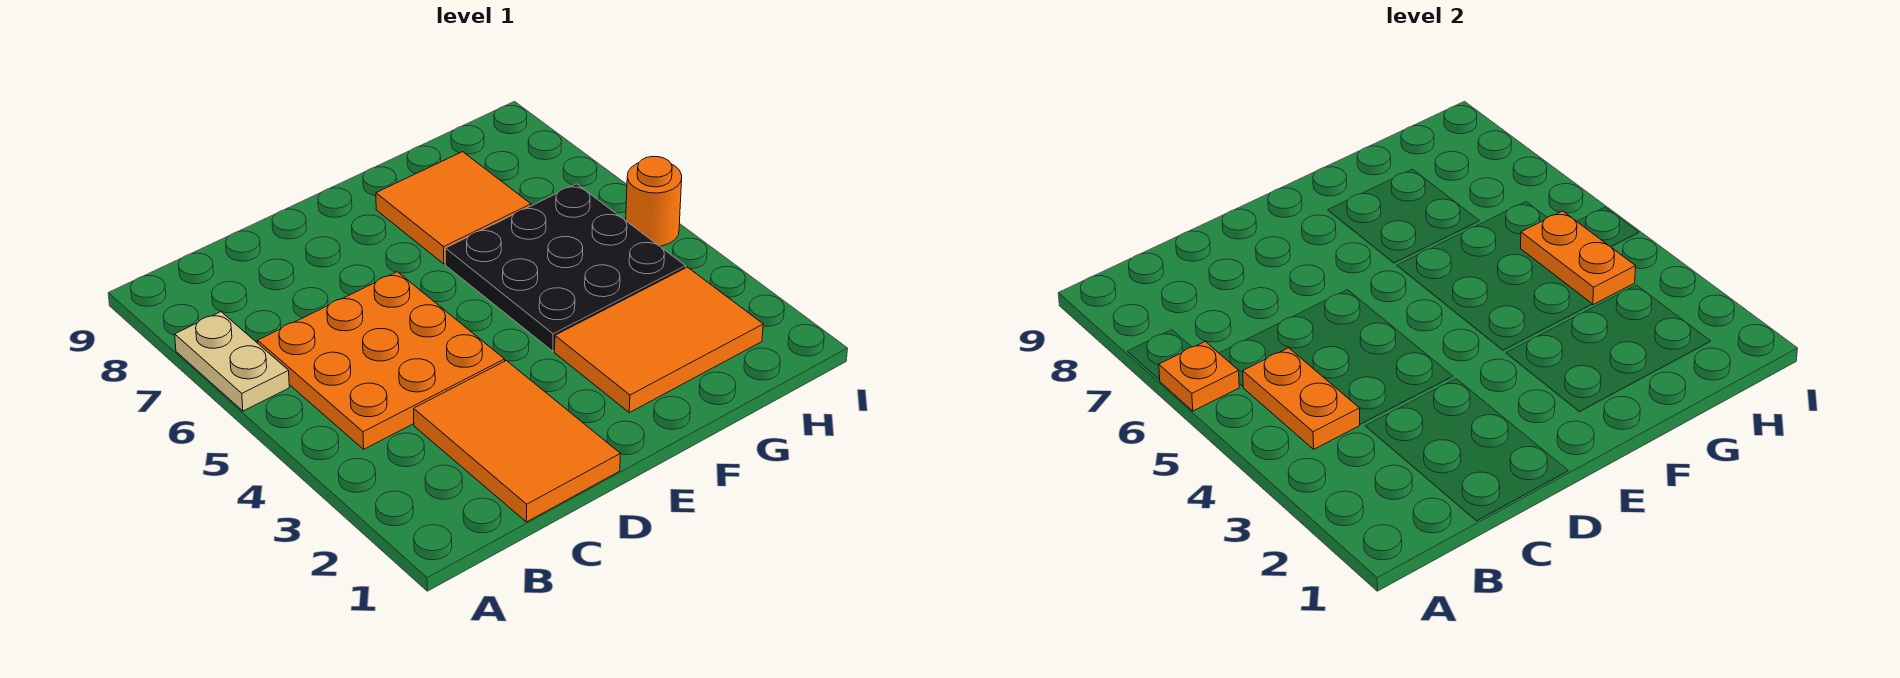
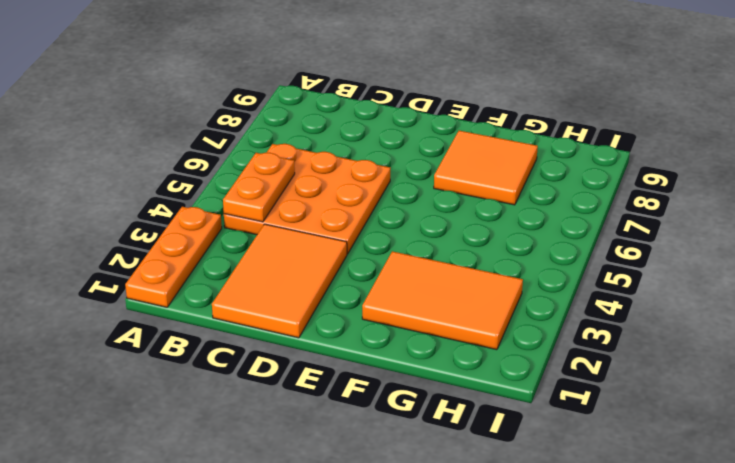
orange 1x3 plate [125,207,222,307] -> none
none -> tan 1x2 plate [175,312,289,411]
none -> black 3x3 plate [445,184,686,351]

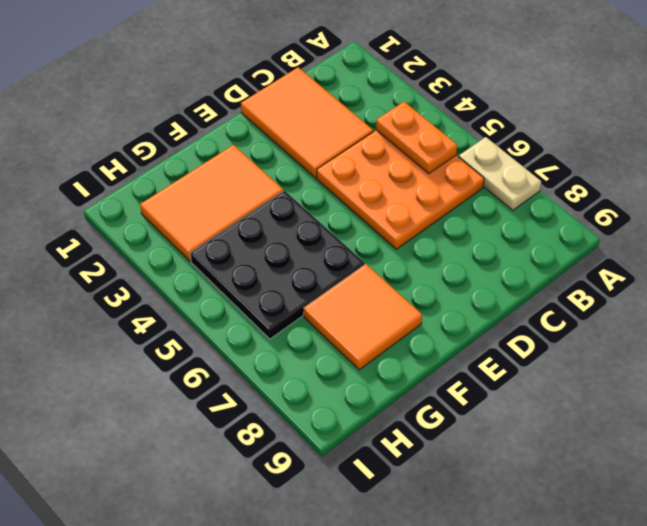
none -> orange 1x1 round brick [626,156,682,246]
none -> orange 1x1 plate [1159,342,1239,411]

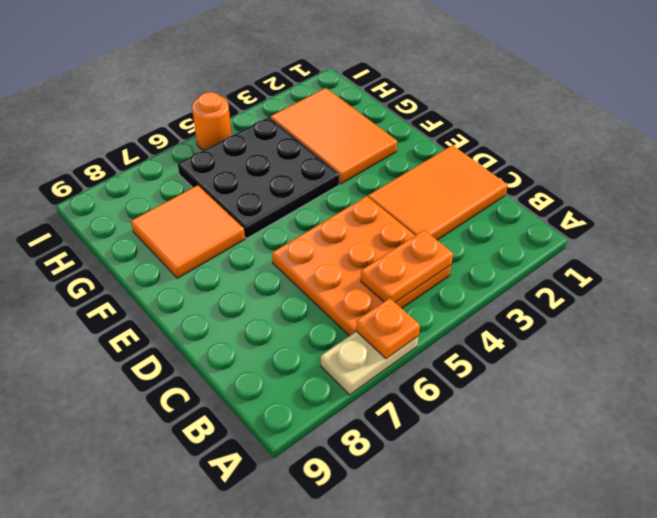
none -> orange 1x2 plate [1521,211,1636,305]

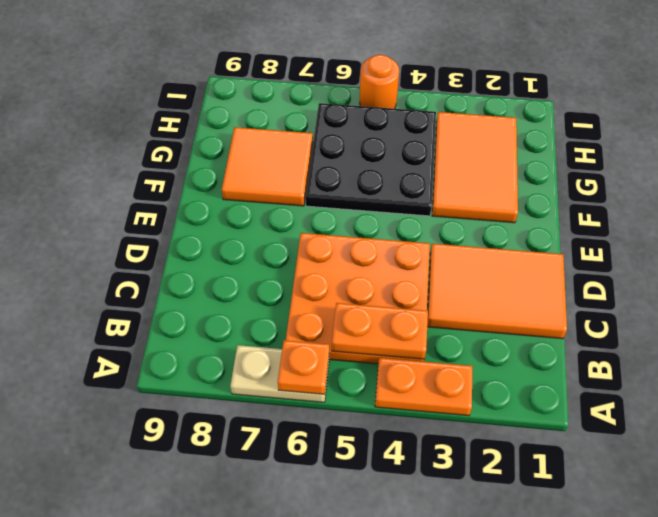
orange 1x2 plate [375,358,472,416] -> orange 1x2 plate moved to [1521,211,1636,305]

